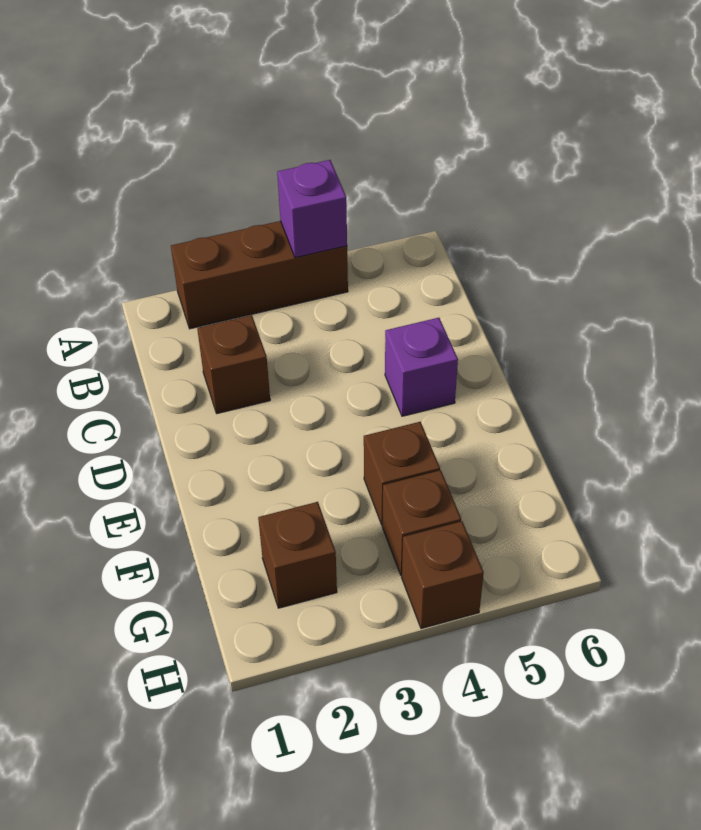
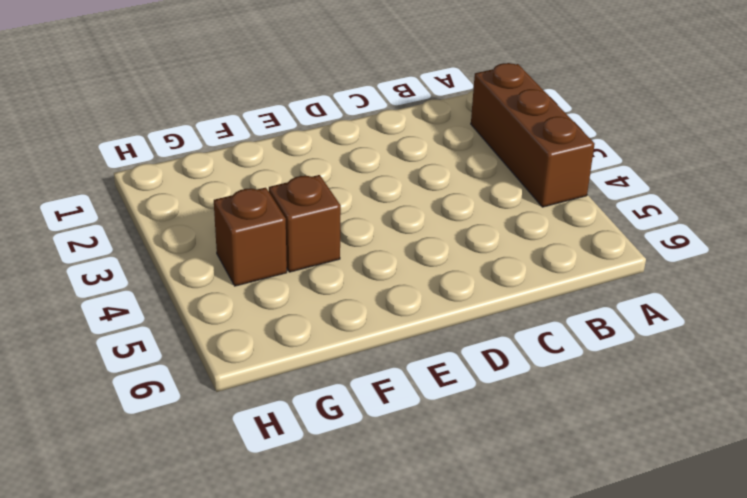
none -> brown 1x1 brick [197,315,270,414]
none -> purple 1x1 brick [385,318,458,416]

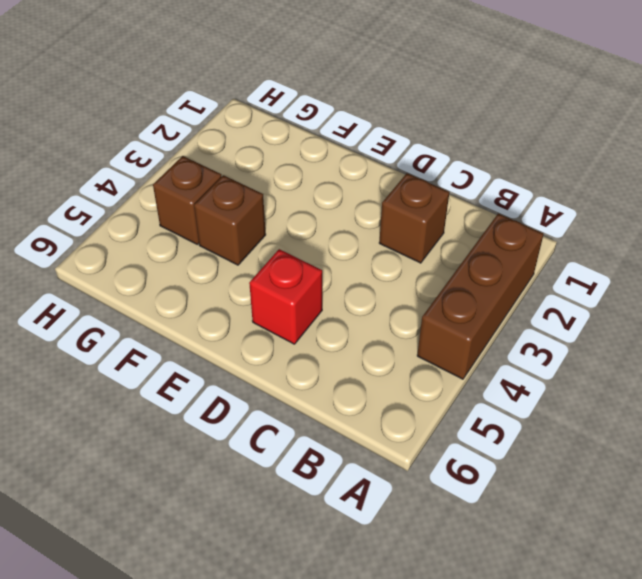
red 1x1 brick [249,249,322,344] -> purple 1x1 brick [385,318,458,416]
none -> brown 1x1 brick [258,502,337,608]
none -> brown 1x1 brick [402,521,484,629]

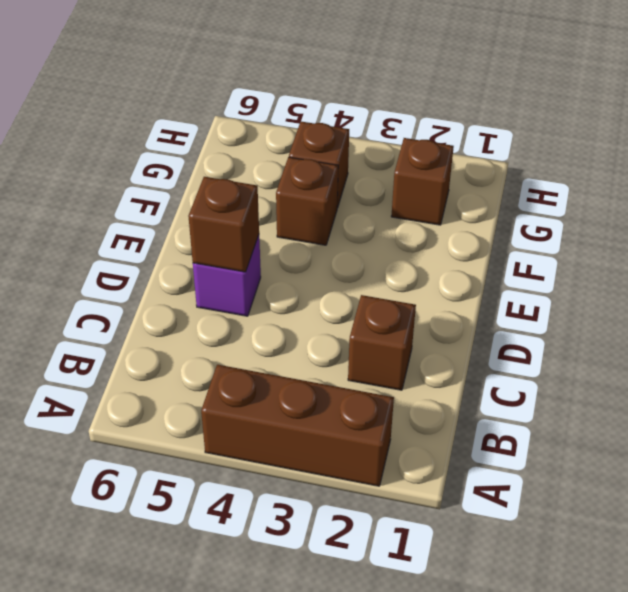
brown 1x1 brick [188,177,259,272] -> brown 1x1 brick moved to [402,521,484,629]
none -> purple 1x1 brick [277,160,347,258]

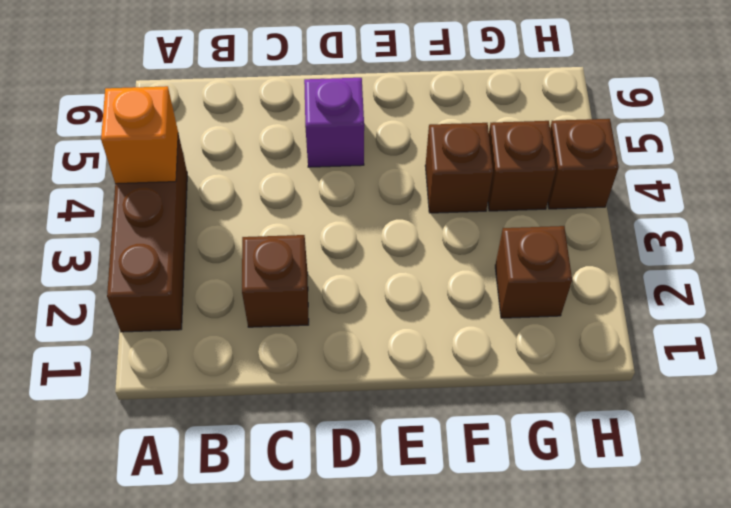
orange 1x1 brick [101,86,178,184] -> purple 1x1 brick [277,160,347,258]

